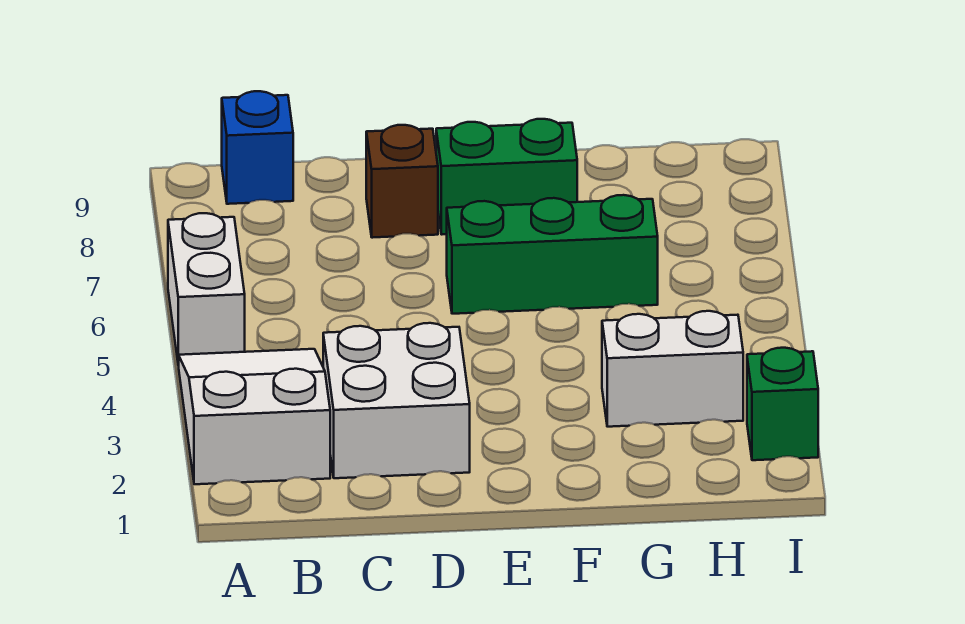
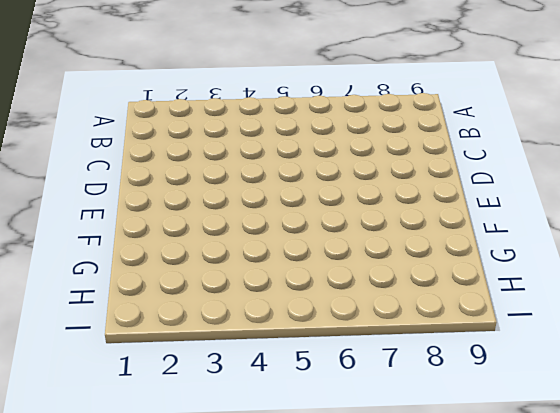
none -> white 2x3 slope [179,349,330,484]
none -> white 1x2 brick [168,213,245,365]

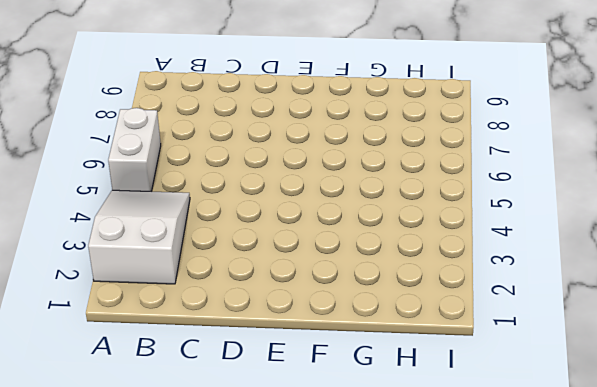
none -> blue 1x1 brick [222,91,293,204]
none -> white 2x2 brick [323,323,470,478]

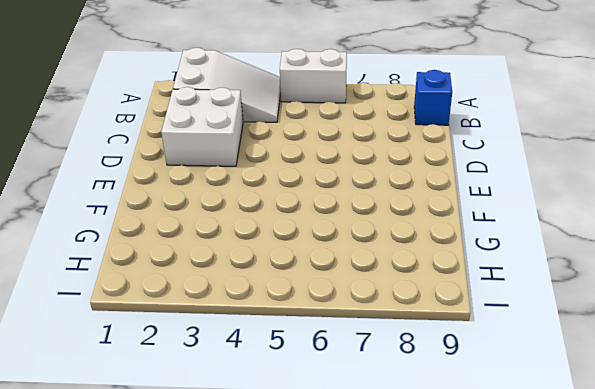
none -> brown 1x1 brick [366,125,438,238]
none -> green 1x3 brick [447,195,658,314]

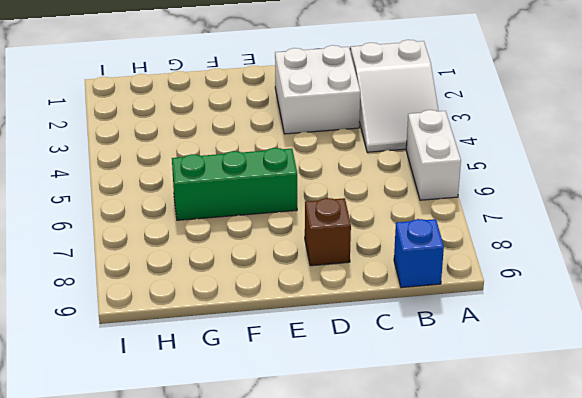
none -> green 1x2 brick [436,119,577,234]
none -> white 1x2 brick [602,311,743,427]

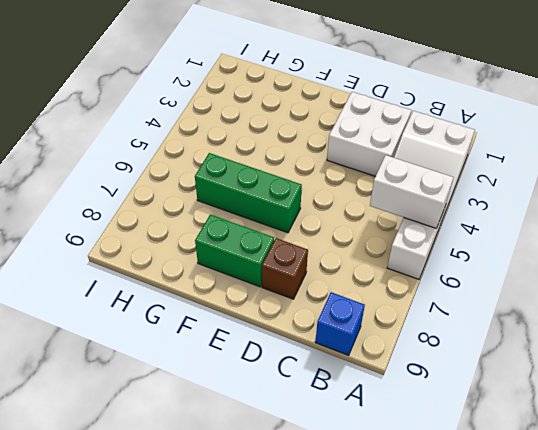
white 1x2 brick [370,155,454,228] -> white 1x2 brick moved to [602,311,743,427]
none -> green 1x1 brick [747,348,818,460]

